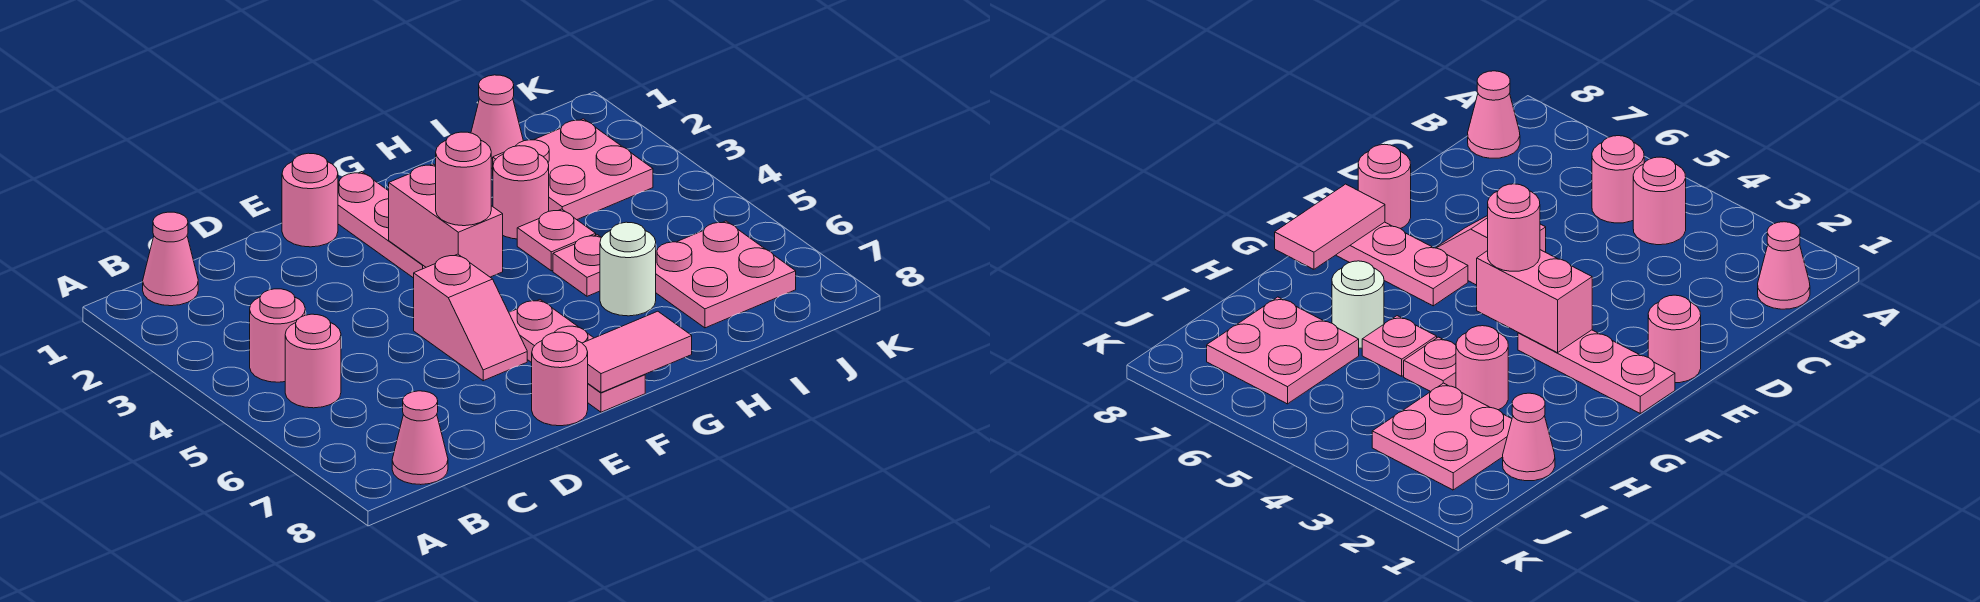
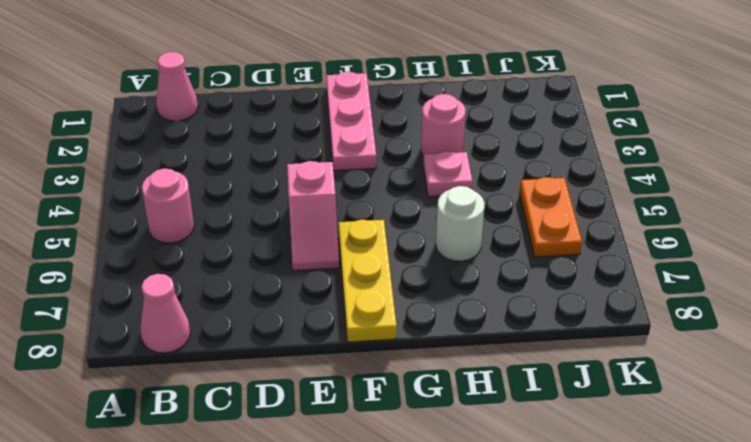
yellow 1x3 plate [339,220,397,342] -> pink 1x3 plate [509,300,645,412]
orange 1x2 plate [520,177,582,257] -> pink 2x2 plate [656,221,796,328]
none -> pink 1x1 round brick [250,289,305,382]
none -> pink 1x1 round brick [282,153,338,247]
none -> pink 1x1 round brick [532,332,588,426]

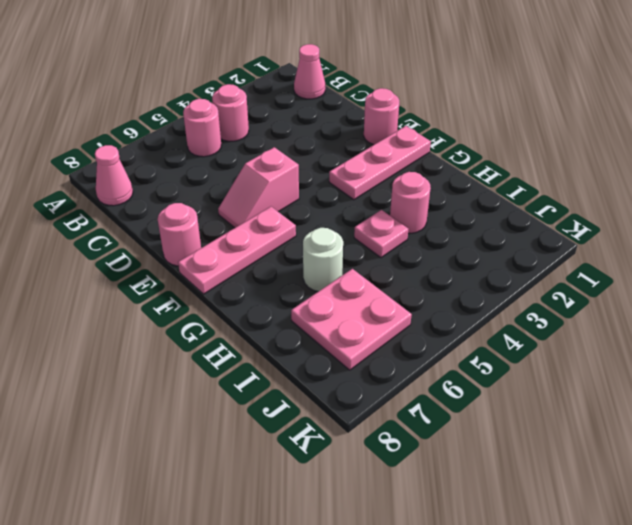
none -> pink 1x1 plate [553,235,602,296]
none -> pink 1x1 cone [471,75,523,168]
none -> pink 2x2 plate [493,119,653,220]

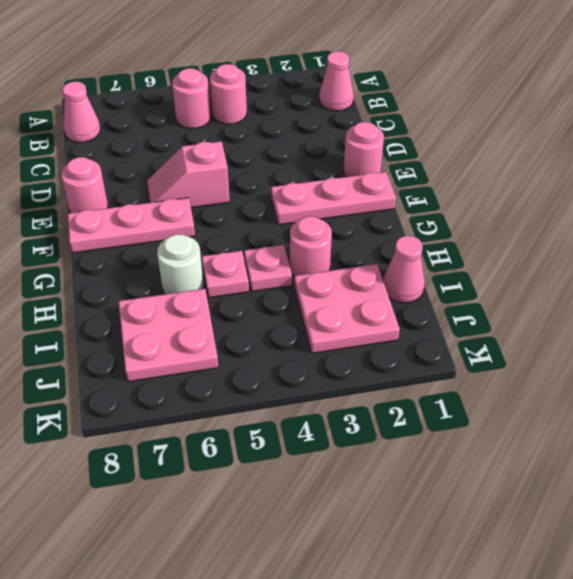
none -> pink 1x2 brick [389,164,503,277]
none -> pink 1x2 tile [582,311,692,393]
none -> pink 1x1 round brick [436,132,491,226]

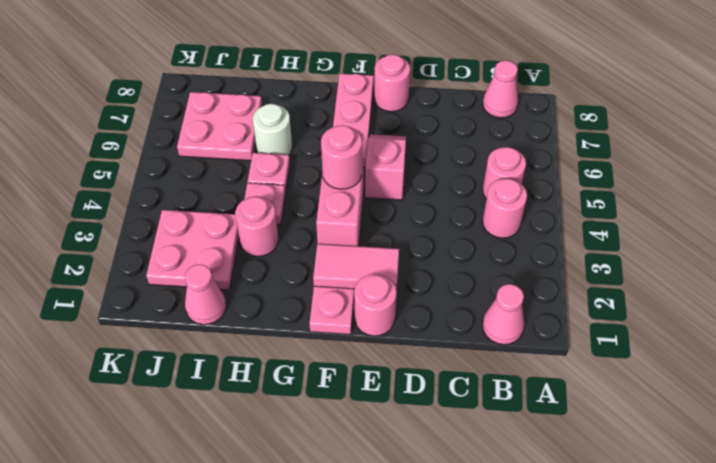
pink 1x2 tile [313,244,399,291] -> pink 1x2 tile moved to [582,311,692,393]

